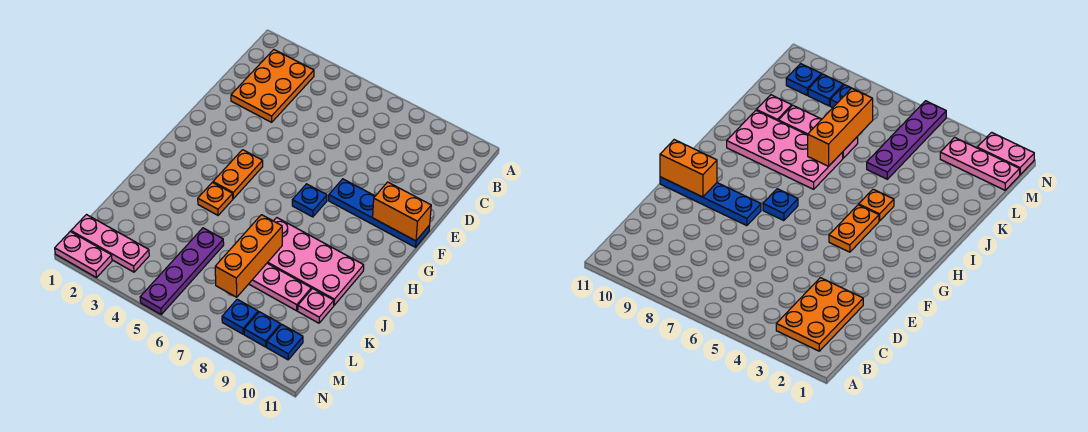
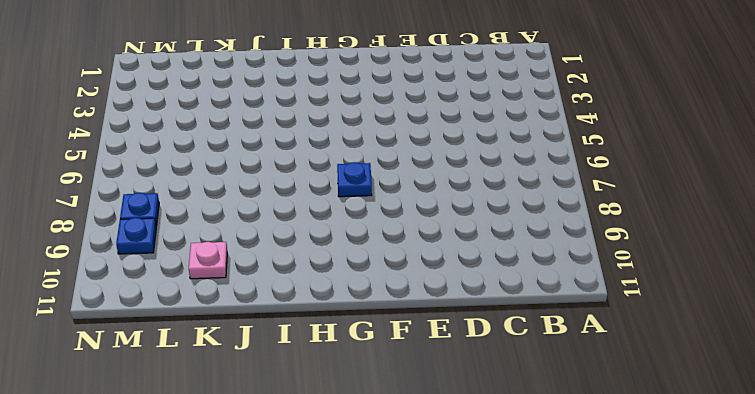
none -> orange 2x3 plate [231,50,314,122]
none -> blue 1x4 plate [329,179,430,247]
none -> orange 1x2 plate [213,150,263,199]

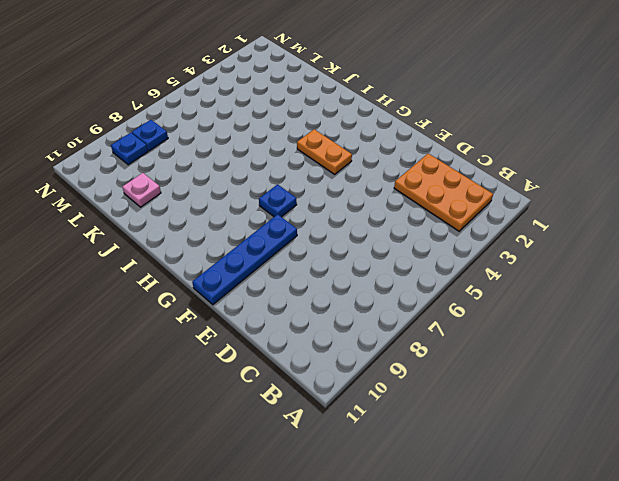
none -> orange 1x1 plate [198,182,233,215]
none -> pink 2x4 plate [267,218,364,305]
none -> purple 1x4 plate [140,228,224,314]

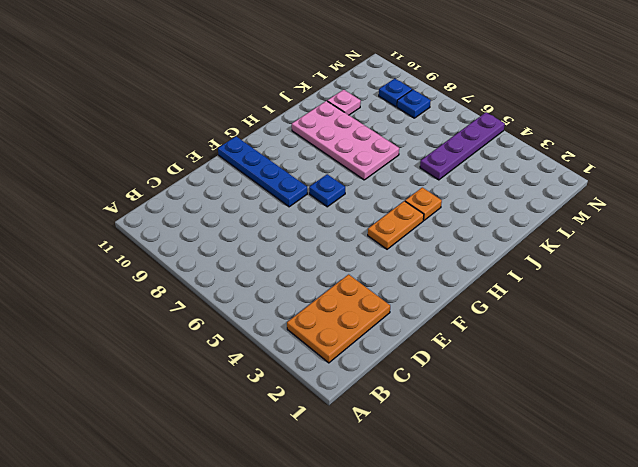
none -> pink 1x3 plate [249,263,311,311]
none -> pink 1x3 plate [71,215,149,272]
none -> blue 1x1 plate [267,325,303,360]

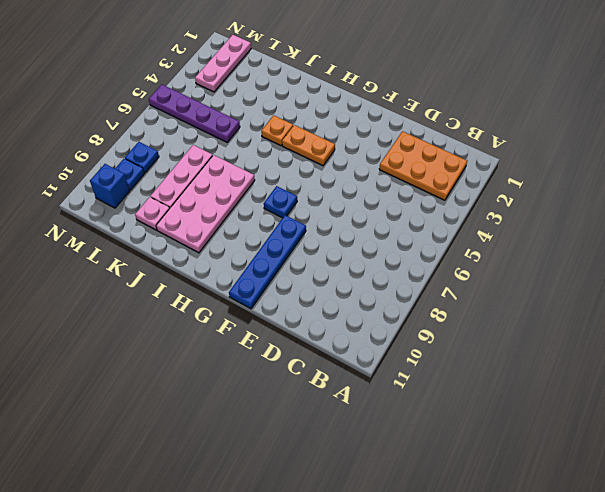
blue 1x1 brick [90,164,130,208] -> blue 1x1 plate [267,325,303,360]
none -> pink 1x2 plate [55,232,112,278]
none -> orange 1x2 brick [373,182,431,241]
none -> orange 1x3 brick [215,215,282,297]

